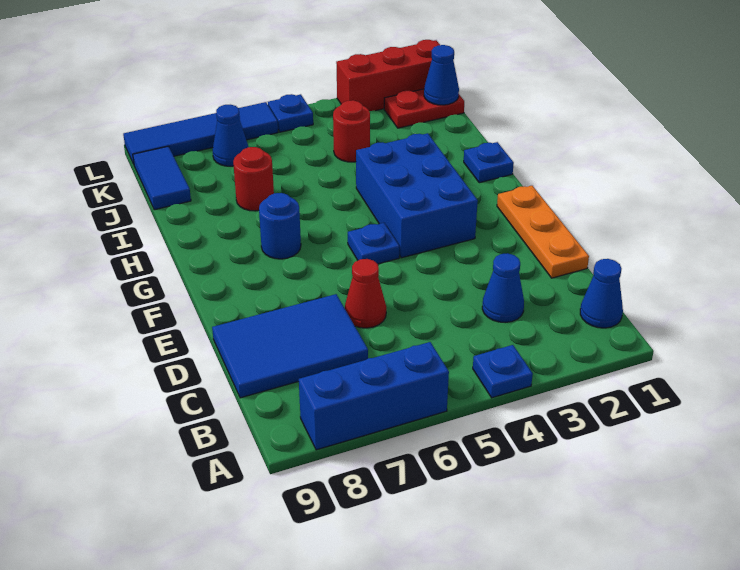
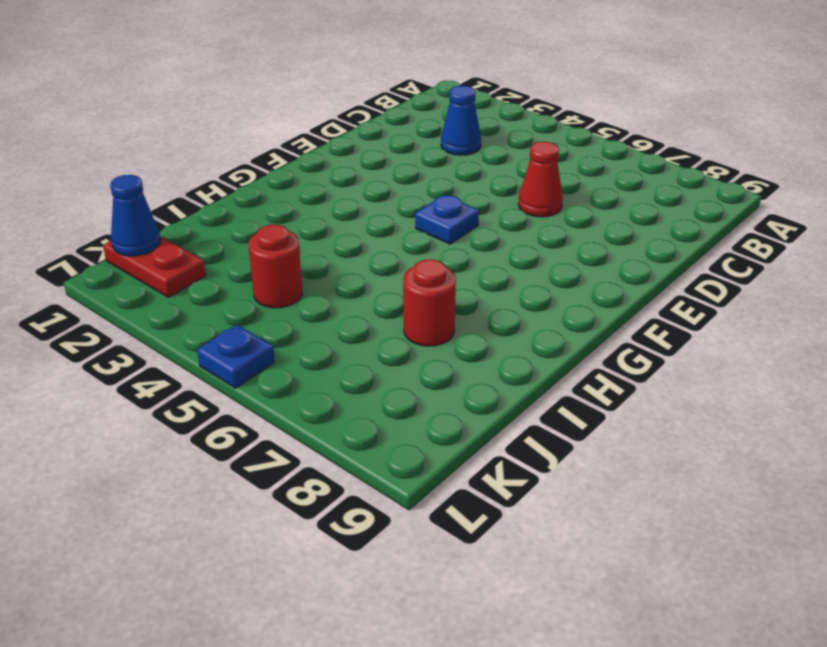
none -> blue 1x1 plate [473,345,533,398]
none -> blue 1x3 brick [299,342,449,450]
none -> blue 1x1 cone [580,259,623,328]

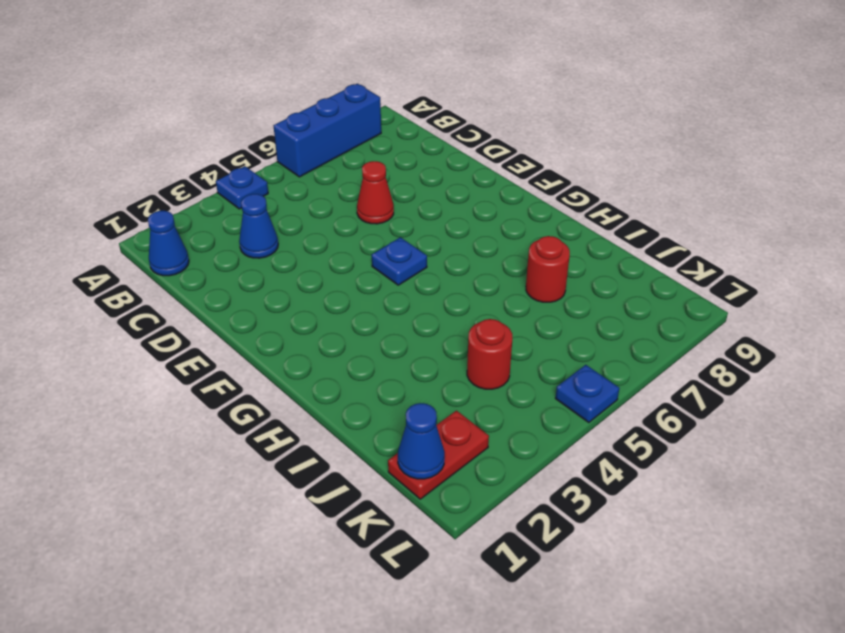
none -> blue 2x3 tile [212,294,368,398]
none -> orange 1x3 plate [497,186,589,278]
none -> blue 2x3 brick [356,133,478,258]

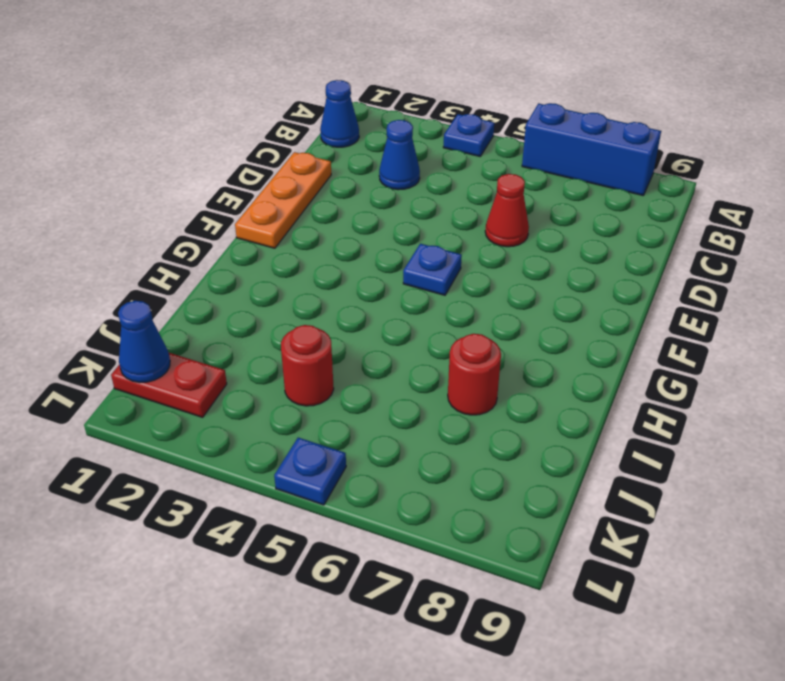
none -> blue 2x3 tile [212,294,368,398]
none -> blue 2x3 brick [356,133,478,258]
none -> blue 1x1 round brick [259,193,301,259]

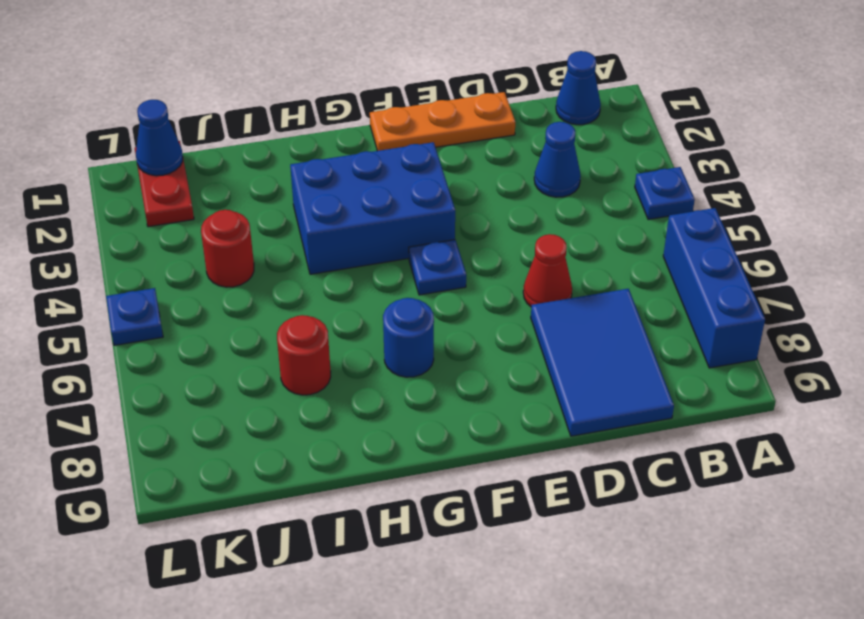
none -> blue 1x1 plate [464,142,514,183]
none -> blue 1x2 tile [133,146,191,210]
none -> blue 1x1 cone [213,105,248,166]

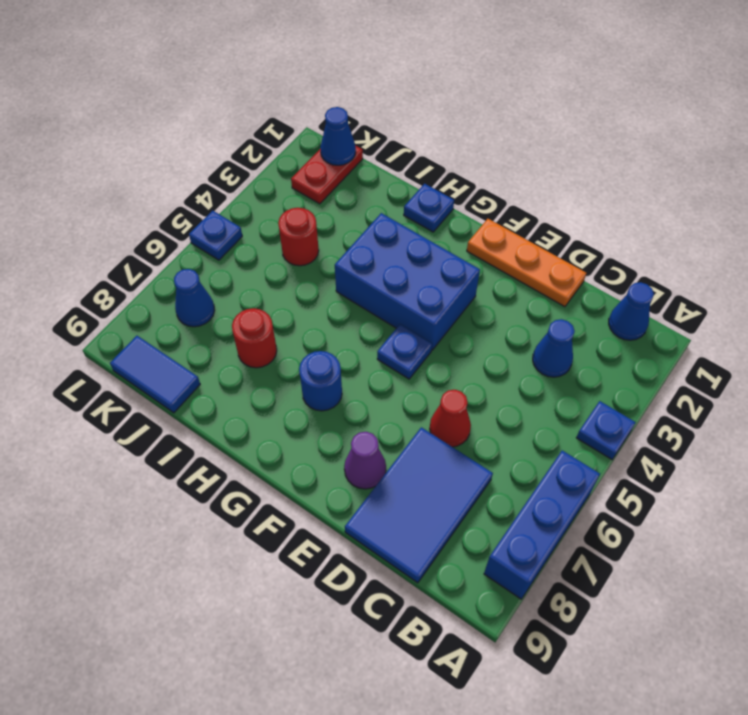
purple 1x1 cone [344,432,386,489] -> none
none -> red 1x3 brick [336,40,440,111]
none -> blue 1x4 tile [123,102,278,164]

